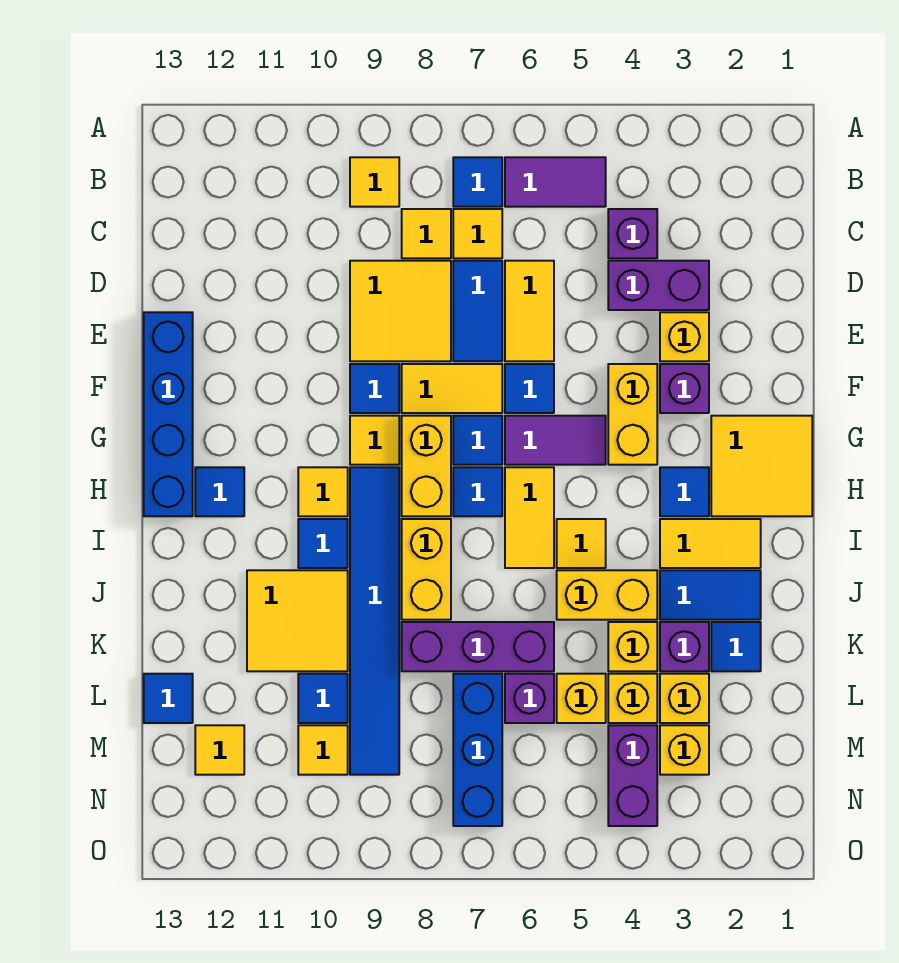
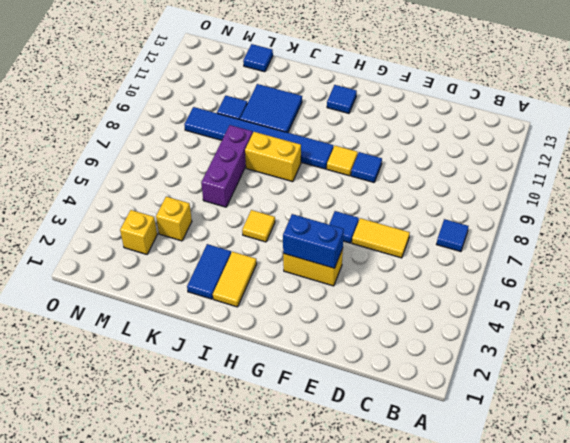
blue 1x2 brick [283,214,344,268] -> none
blue 2x2 tile [240,84,302,133] -> yellow 2x2 tile [247,570,348,671]
none -> purple 1x2 tile [505,157,606,207]
none -> yellow 1x1 tile [350,157,399,207]
none -> purple 1x1 brick [608,209,657,258]
none -> yellow 1x1 tile [453,209,502,258]

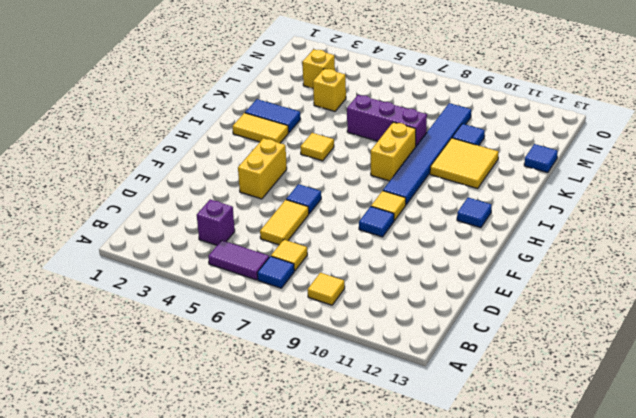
none -> yellow 1x1 tile [402,209,451,258]
none -> purple 1x2 brick [608,261,709,310]
none -> blue 1x2 tile [453,261,502,361]
none -> yellow 2x2 tile [350,261,451,361]

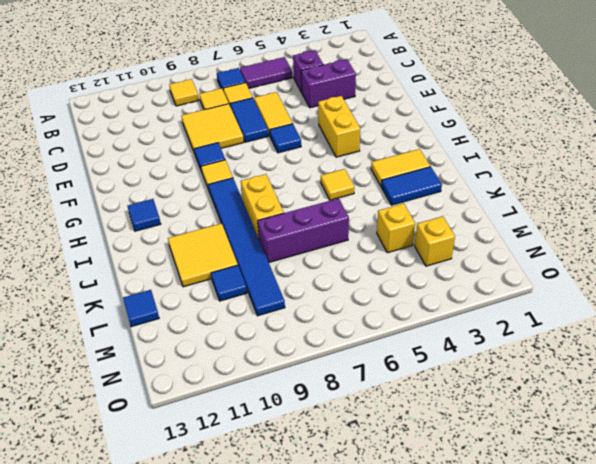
none -> yellow 1x1 brick [660,312,709,361]
none -> blue 1x4 brick [144,312,193,516]
none -> purple 1x1 brick [660,364,709,413]
none -> yellow 1x2 tile [402,364,502,413]

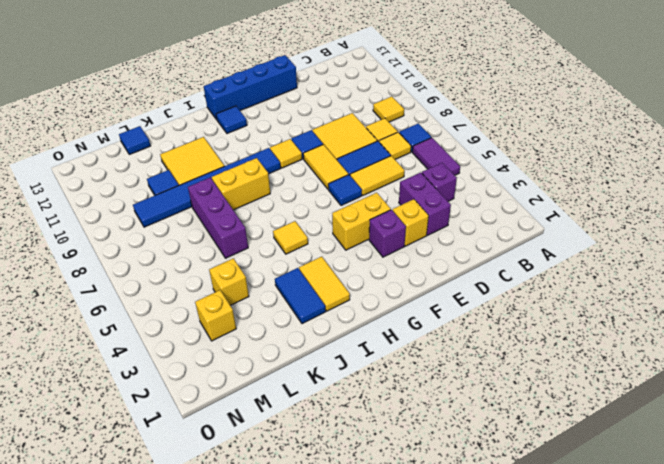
none -> yellow 2x2 tile [711,416,812,516]
none -> purple 1x2 tile [505,416,606,465]
none -> blue 1x1 tile [453,416,502,465]
none -> yellow 1x2 brick [402,416,451,516]

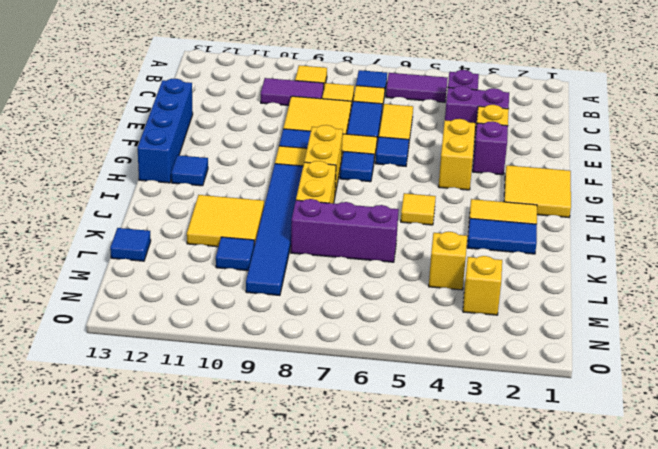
purple 1x2 tile [261,78,324,105] -> purple 1x2 tile moved to [505,416,606,465]
none -> blue 1x1 tile [660,467,709,516]
none -> yellow 1x2 tile [505,467,554,568]
none -> blue 1x1 tile [453,467,502,516]
none -> yellow 1x1 tile [298,467,348,516]

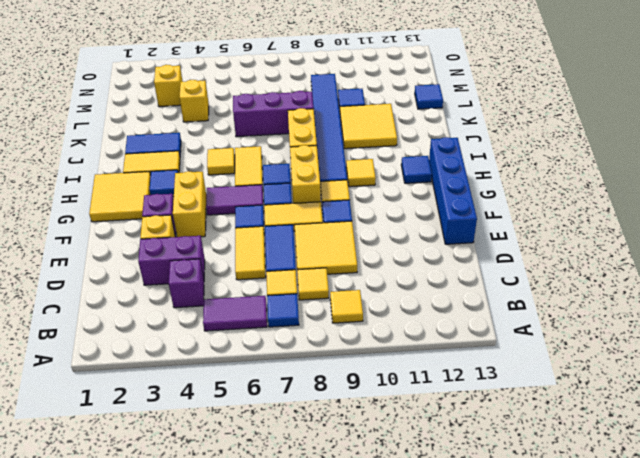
none -> blue 1x1 tile [298,519,348,568]
none -> yellow 1x2 brick [557,570,657,620]
none -> blue 1x1 tile [711,622,761,671]
none -> purple 1x1 brick [660,622,709,671]

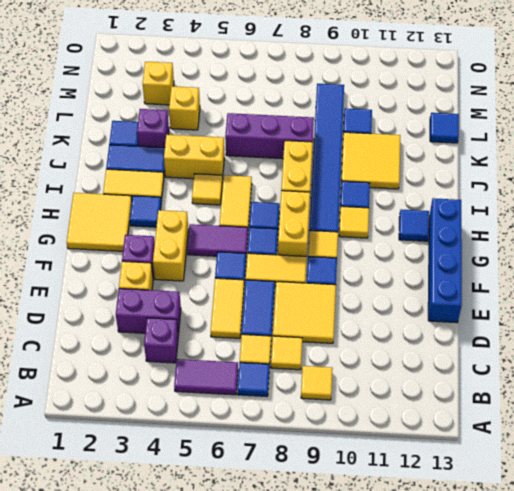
none -> yellow 1x1 brick [608,622,657,671]
none -> yellow 1x1 brick [660,674,709,723]
none -> yellow 1x1 brick [557,674,606,723]
none -> purple 1x1 brick [505,674,554,723]

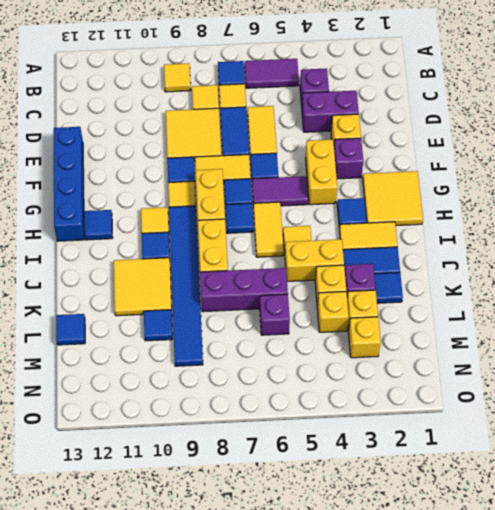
none -> yellow 1x1 brick [557,674,606,723]
none -> blue 1x3 brick [453,674,502,826]
none -> purple 1x2 brick [608,725,657,826]
none -> yellow 1x1 tile [298,725,348,775]

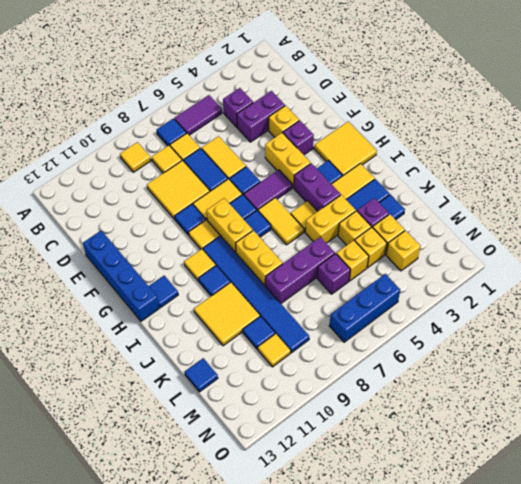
purple 1x2 brick [294,163,341,211] -> purple 1x2 brick moved to [608,725,657,826]
blue 1x3 brick [329,274,400,342] -> blue 1x3 brick turned to [453,674,502,826]
none -> yellow 1x1 tile [195,725,244,775]

